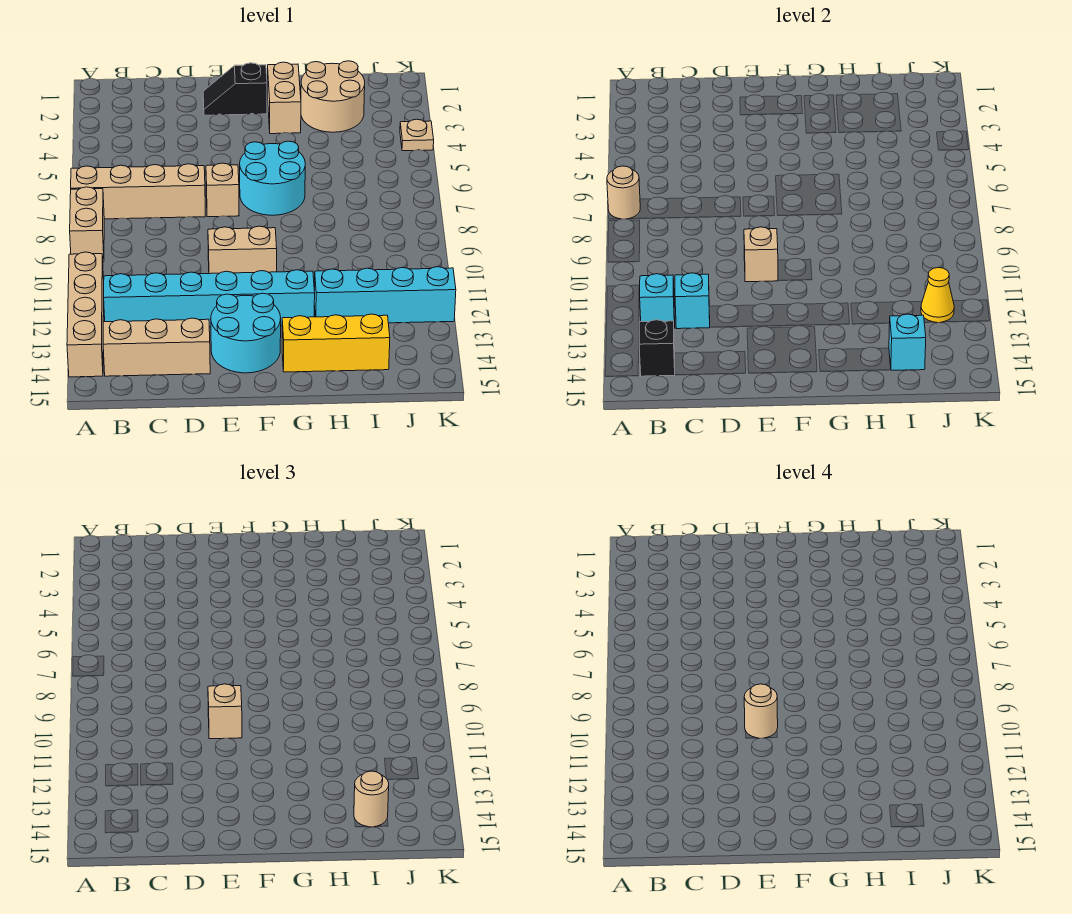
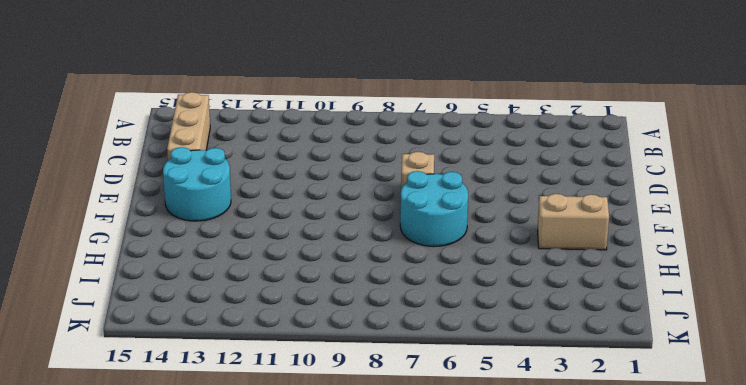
none -> tan 1x4 brick [71,164,205,219]
none -> tan 1x2 brick [70,187,104,262]
none -> tan 1x4 brick [67,252,104,377]

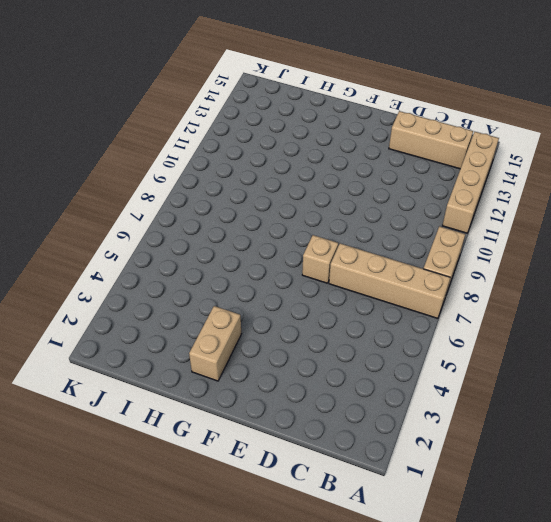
none -> cyan 1x6 brick [104,270,315,327]
none -> black 1x2 slope [203,63,267,115]
none -> tan 1x2 brick [208,226,277,274]

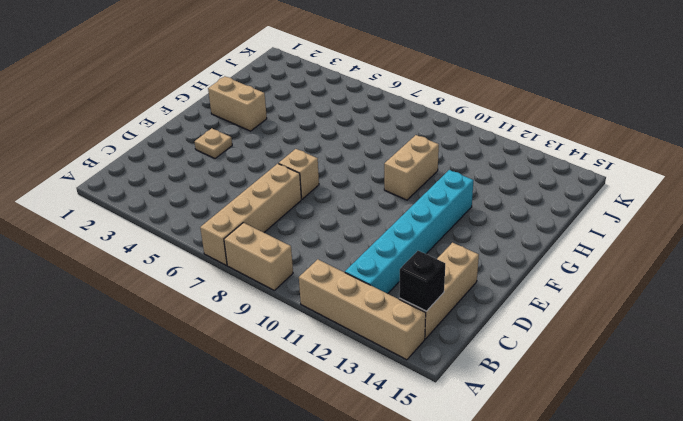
tan 1x1 plate [194,128,232,159] -> tan 1x1 plate moved to [400,119,434,151]
tan 1x2 brick [384,135,439,200] -> tan 1x2 brick moved to [208,226,277,274]
none -> black 1x2 slope [203,63,267,115]
none -> cyan 2x2 round brick [211,293,281,373]
none -> cyan 2x2 round brick [240,141,305,215]

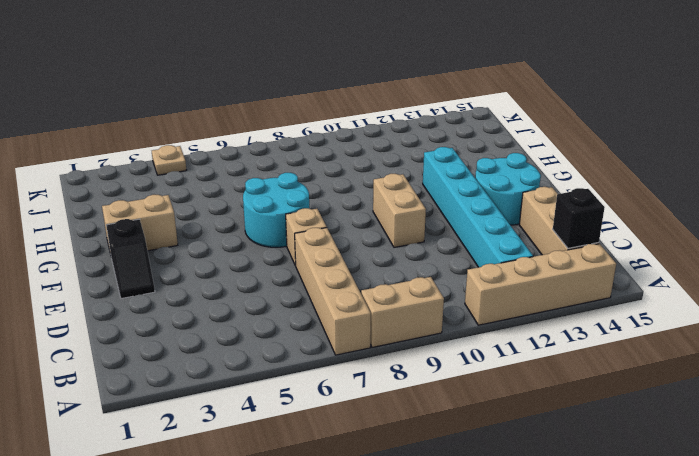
none -> yellow 1x3 brick [282,314,390,372]
none -> tan 2x2 round brick [301,61,365,132]
none -> cyan 1x4 brick [314,267,456,323]

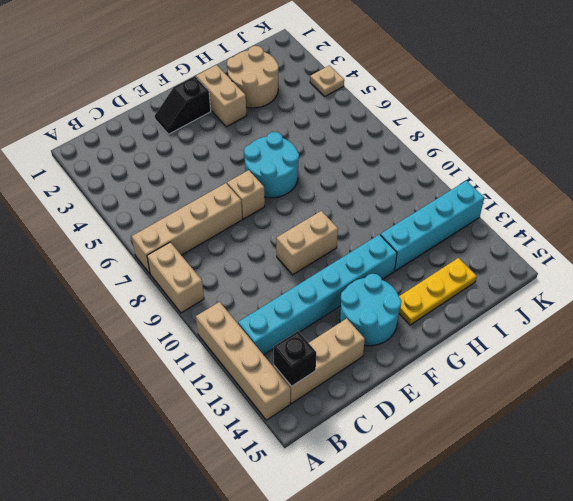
yellow 1x3 plate [399,258,477,325] -> yellow 1x3 brick [282,314,390,372]
none -> tan 1x1 round brick [607,166,640,219]
none -> cyan 1x1 brick [640,274,675,329]
none -> cyan 1x1 brick [675,273,710,329]

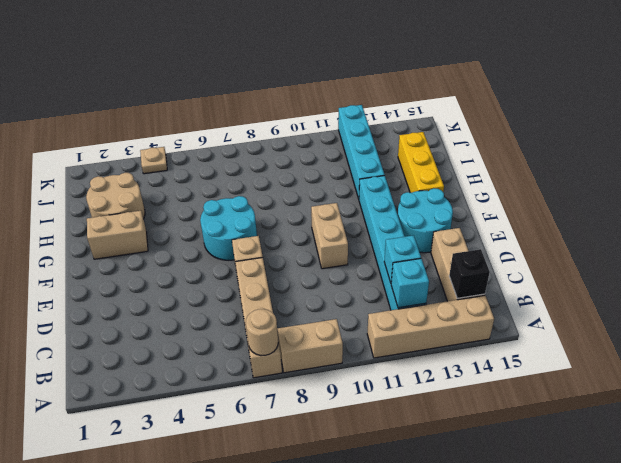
none -> black 1x2 slope [203,63,267,115]
none -> tan 1x1 brick [744,227,778,282]
none -> cyan 1x1 brick [889,314,926,370]

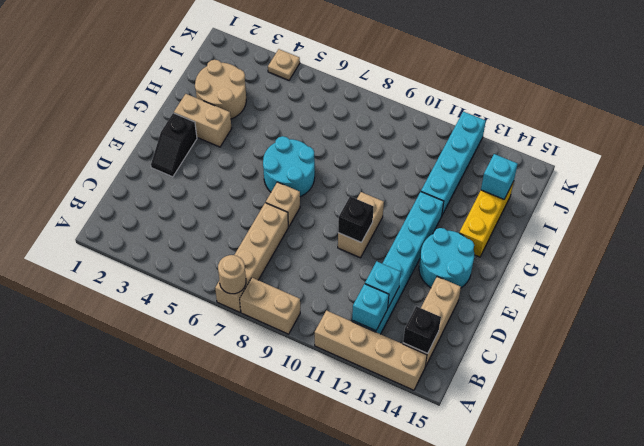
black 1x1 brick [338,196,374,243] -> tan 1x1 brick [744,227,778,282]
none -> yellow 1x1 cone [921,268,954,323]
none -> tan 1x1 brick [208,684,242,739]
none -> tan 1x1 round brick [354,771,389,827]

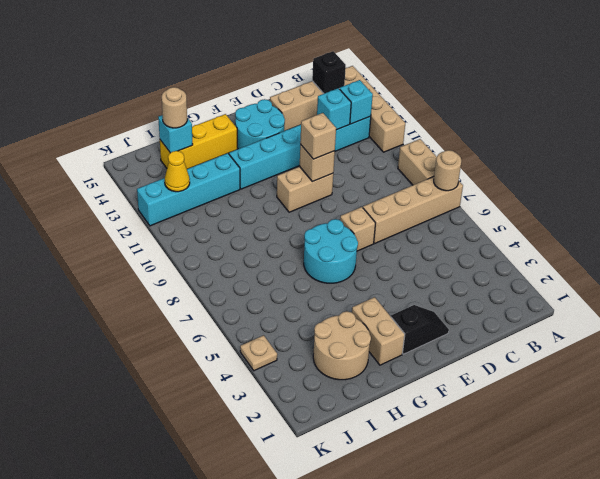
none -> tan 1x1 round brick [744,684,778,738]

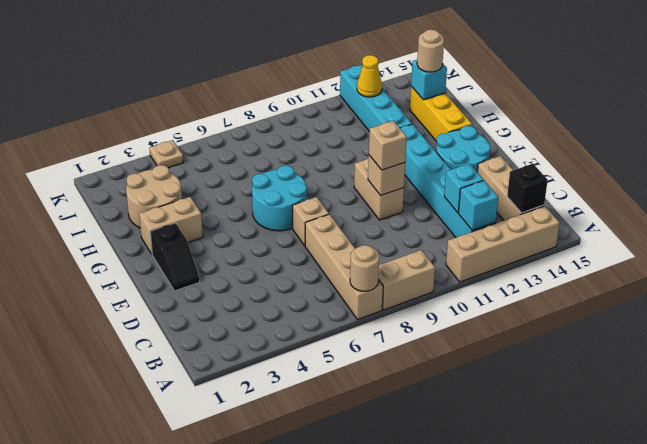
none -> tan 1x1 round brick [744,684,778,738]

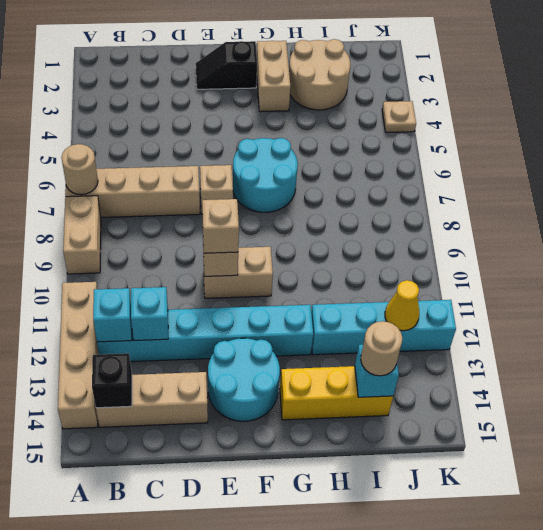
none -> tan 1x1 round brick [744,684,778,738]

